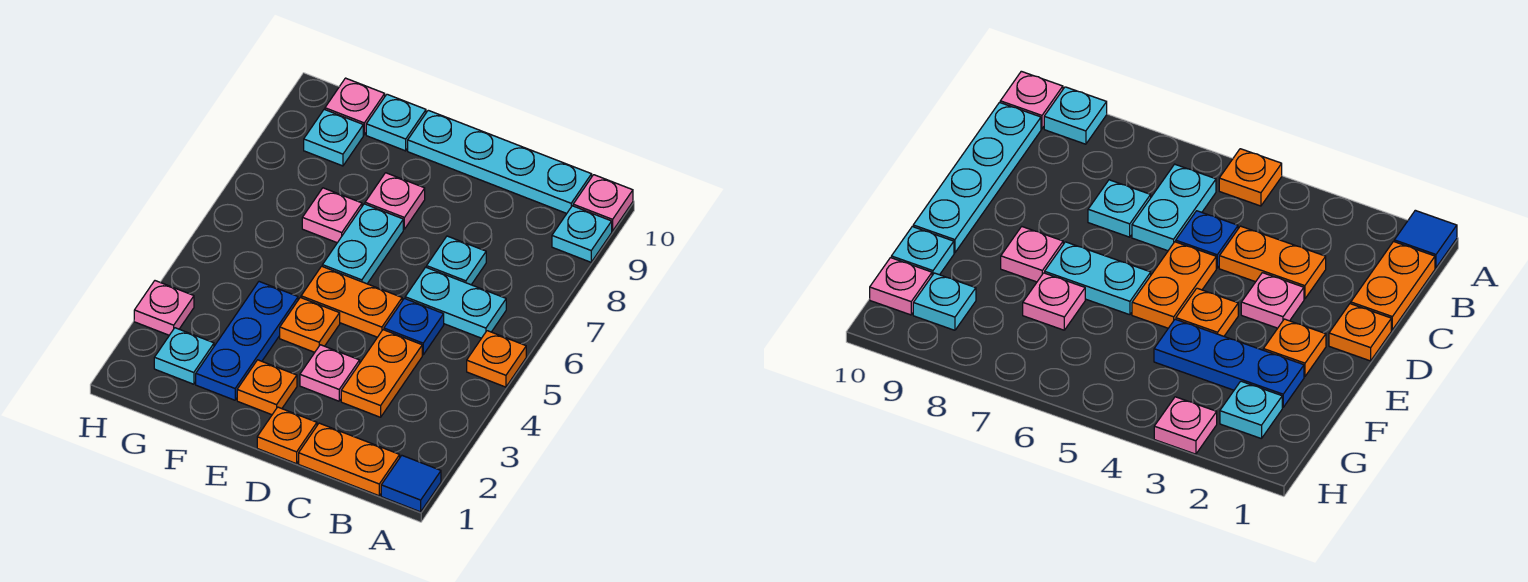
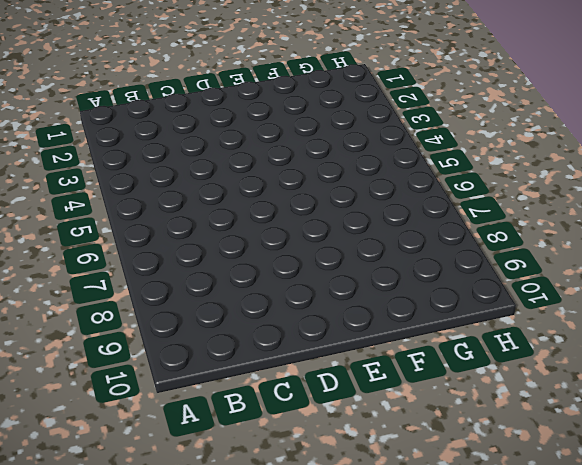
none -> blue 1x1 tile [381,456,441,512]
none -> orange 1x1 plate [467,331,526,387]
none -> cyan 1x1 plate [552,206,612,262]

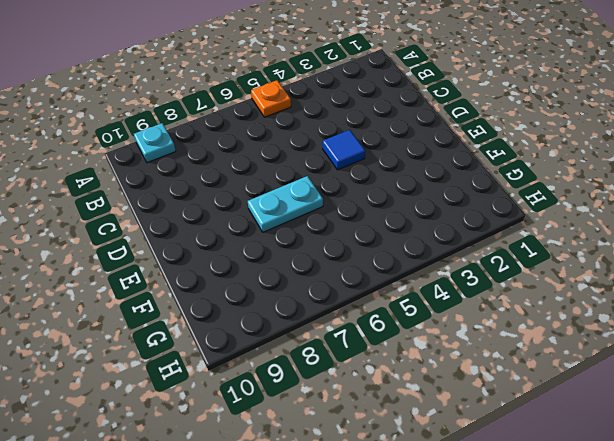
blue 1x1 tile [323,130,365,170] -> blue 1x1 tile moved to [381,456,441,512]
none -> pink 1x1 plate [573,175,633,231]
none -> orange 1x2 plate [299,423,400,496]
none -> cyan 1x2 plate [405,267,506,338]

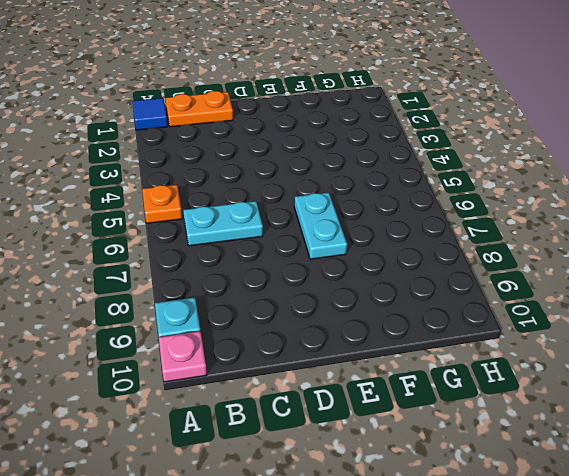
none -> cyan 1x4 plate [408,110,592,213]
none -> orange 1x2 plate [341,330,422,417]
none -> blue 1x1 plate [384,298,444,355]

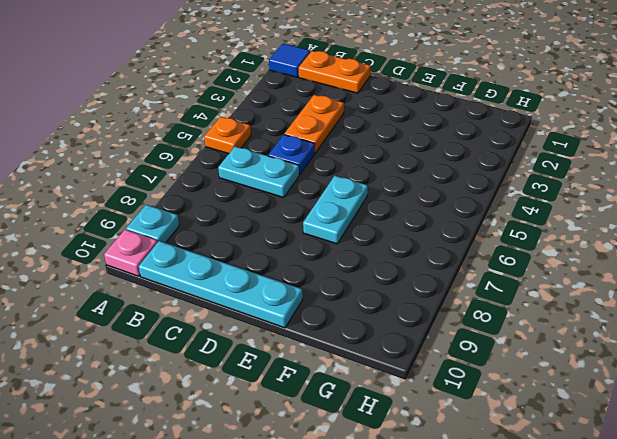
none -> cyan 1x1 plate [427,236,486,285]
none -> orange 1x1 plate [257,407,317,464]
none -> pink 1x1 plate [300,345,360,401]

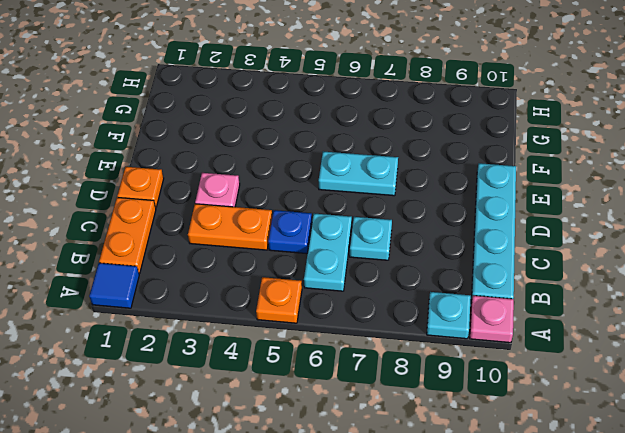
none -> orange 1x2 plate [301,266,402,337]
none -> orange 1x1 plate [237,360,297,415]
none -> orange 1x1 plate [280,297,340,352]

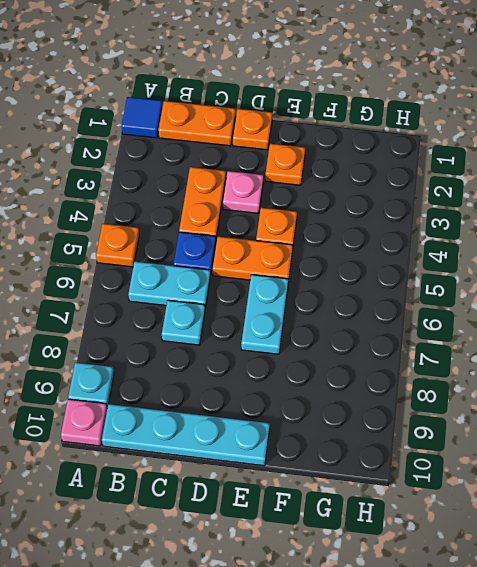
none -> pink 1x1 plate [365,173,425,229]
none -> blue 1x3 plate [196,282,298,400]
none -> pink 1x1 plate [302,188,362,243]

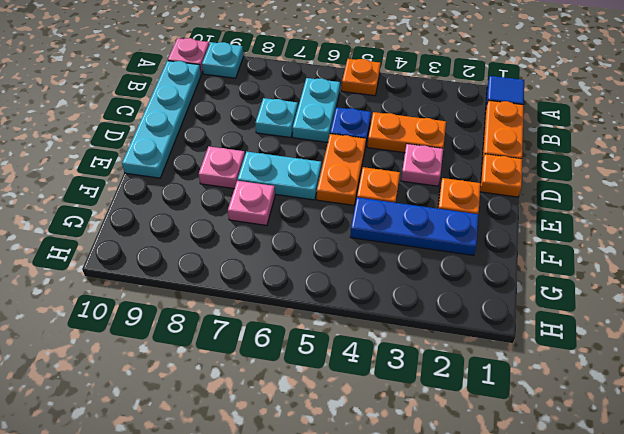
none -> cyan 1x1 plate [366,94,426,151]
none -> cyan 1x1 plate [154,328,214,384]
none -> cyan 1x1 plate [304,109,363,166]

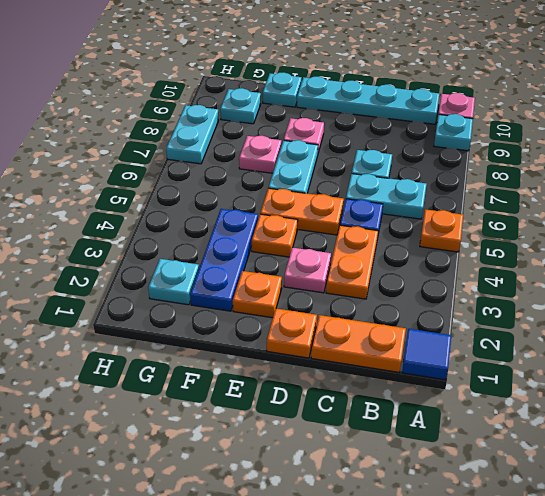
cyan 1x2 plate [166,105,219,164] -> none
none -> pink 1x1 plate [325,78,385,135]
none -> pink 1x1 plate [134,281,194,335]

